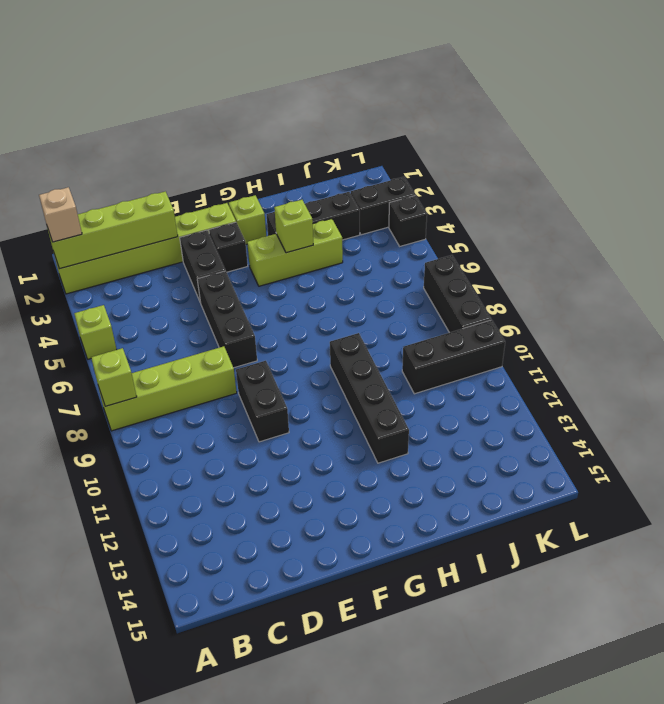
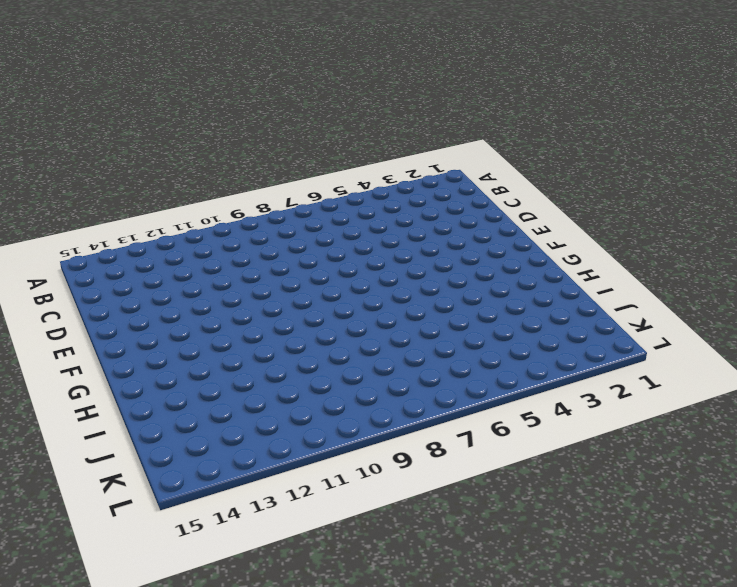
none -> lime 1x6 brick [54,203,236,294]
none -> lime 1x1 brick [74,305,117,359]
none -> lime 1x4 brick [99,346,237,431]

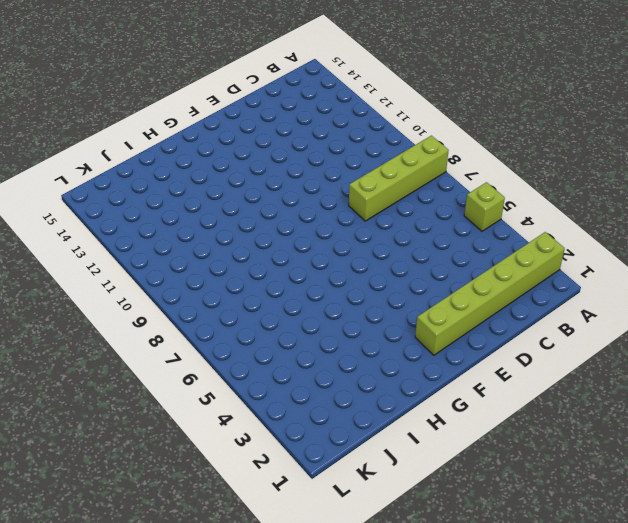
none -> black 1x2 brick [180,230,225,303]
none -> black 1x3 brick [197,271,257,368]
none -> black 1x2 brick [236,361,289,442]

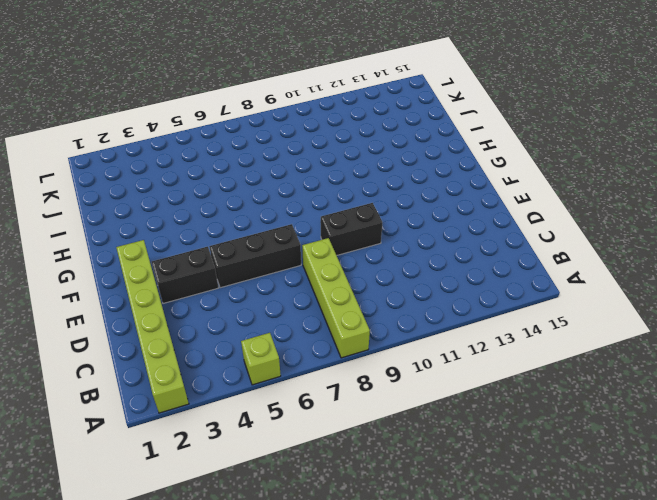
none -> black 1x1 brick [209,222,248,272]
none -> lime 1x1 brick [229,195,266,244]
none -> lime 1x3 brick [247,219,343,286]

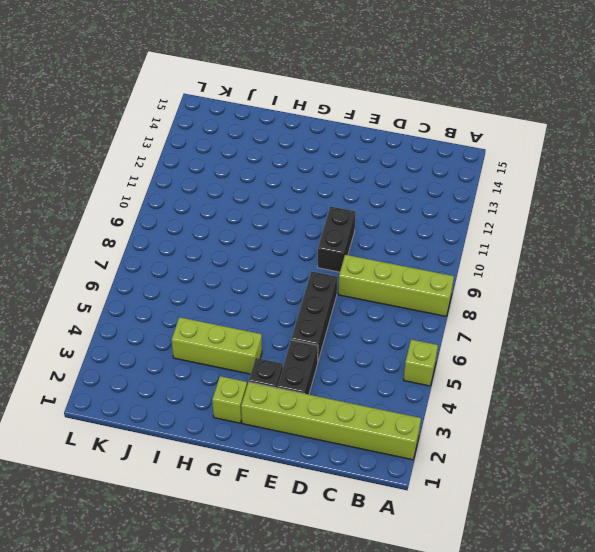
none -> black 1x3 brick [267,192,360,240]
none -> black 1x4 brick [330,333,409,463]
none -> black 1x3 brick [402,320,505,394]

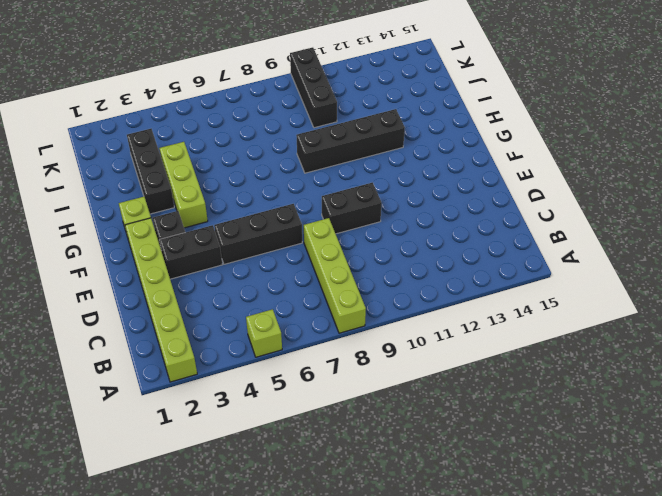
none -> black 1x2 brick [351,177,415,235]
none -> black 1x1 brick [389,196,427,246]
none -> black 1x3 brick [424,255,491,333]

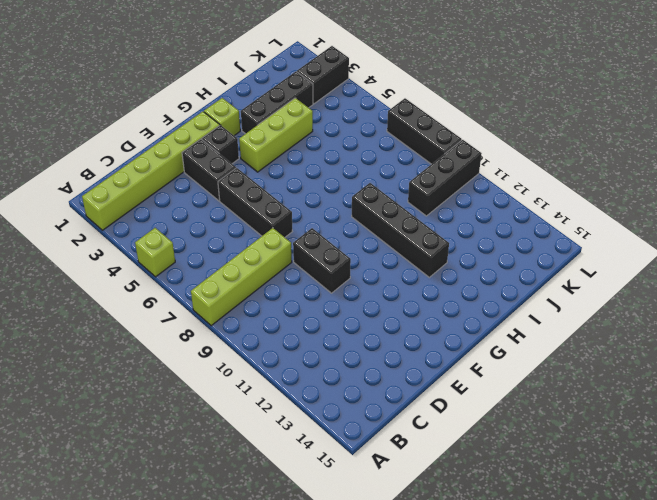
none -> black 1x1 brick [389,196,427,246]
none -> lime 1x4 brick [47,191,178,269]
none -> lime 1x1 brick [91,348,137,407]

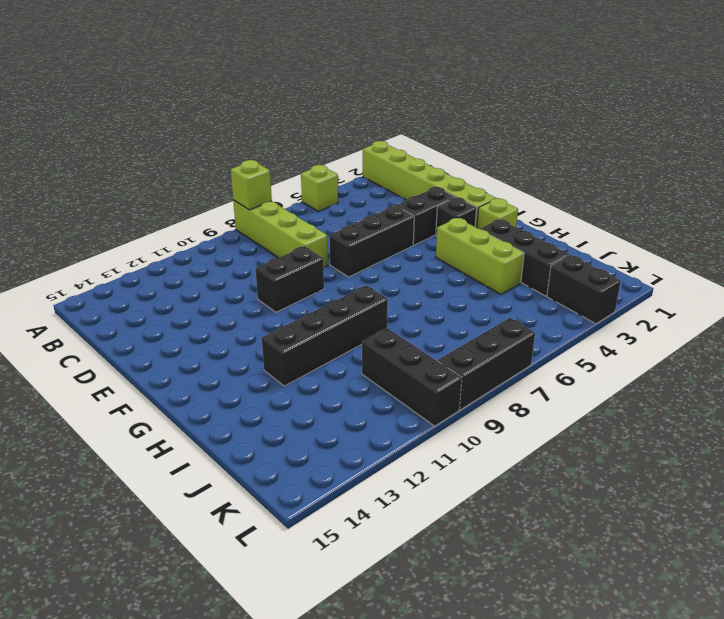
none -> black 1x1 brick [389,196,427,246]
none -> lime 1x4 brick [47,191,178,269]
none -> lime 1x1 brick [274,200,313,253]

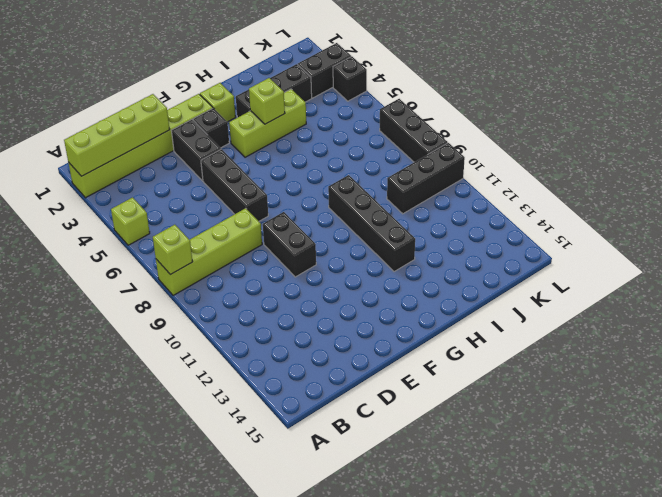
none -> tan 1x1 brick [39,187,82,242]

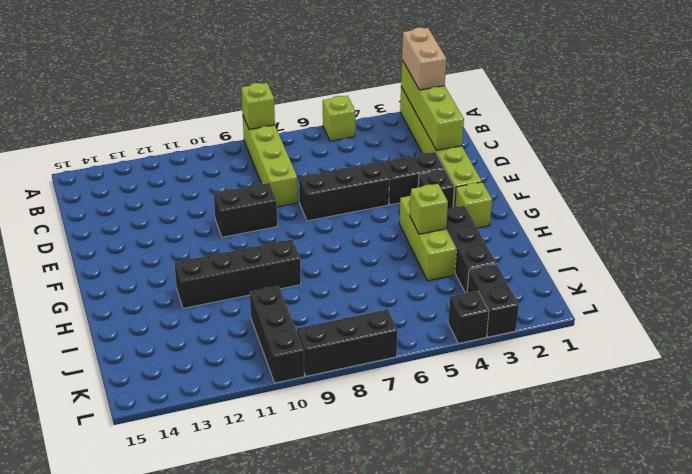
tan 1x2 brick [402,28,446,90] -> tan 1x1 brick [39,187,82,242]

